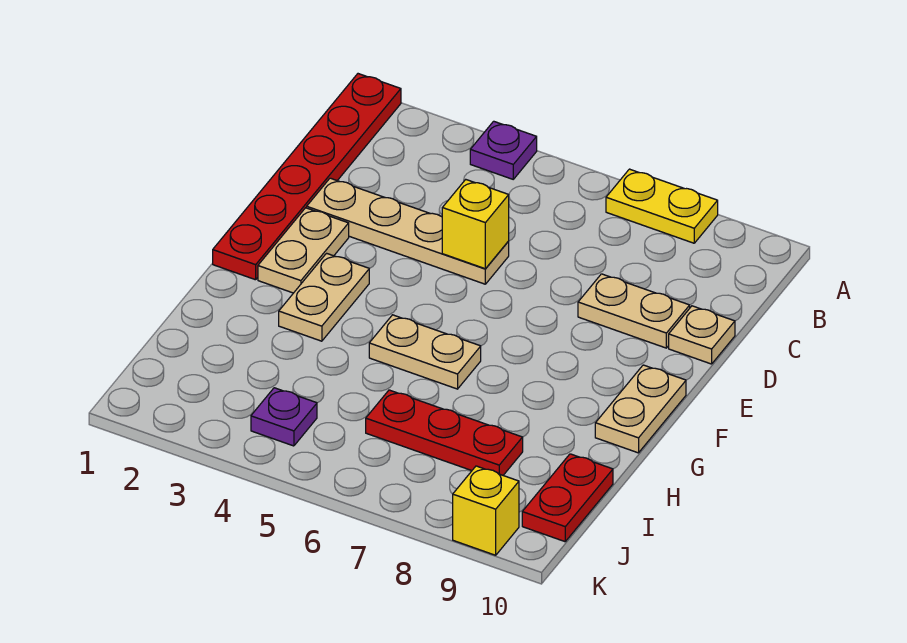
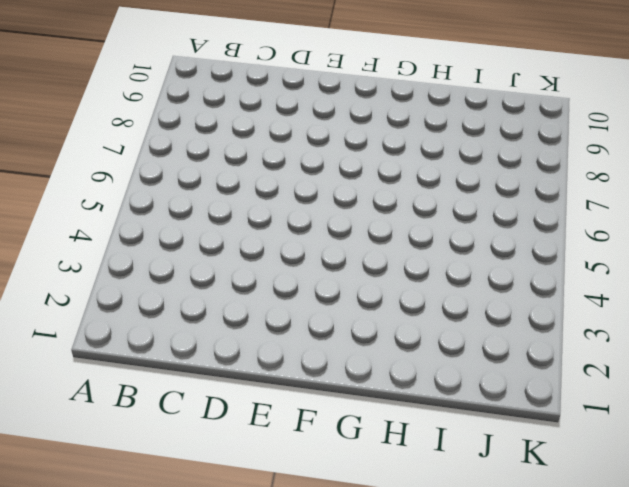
none -> red 1x6 plate [213,74,401,280]
none -> purple 1x1 plate [470,121,537,179]
none -> yellow 1x2 plate [606,169,718,243]

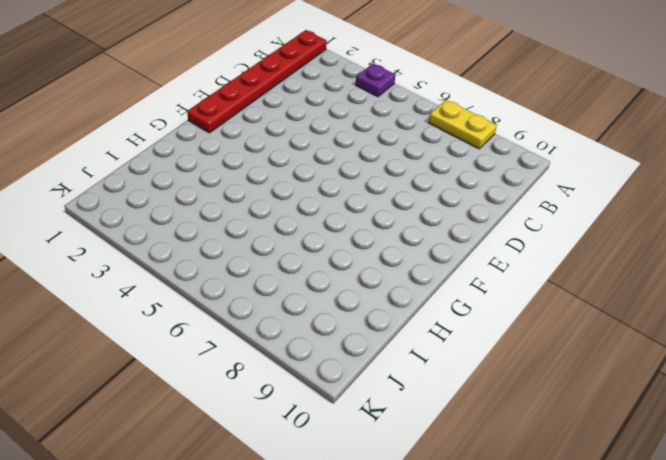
none -> tan 1x4 plate [307,178,509,284]
none -> tan 1x2 plate [578,274,690,348]
none -> tan 1x1 plate [669,306,735,364]

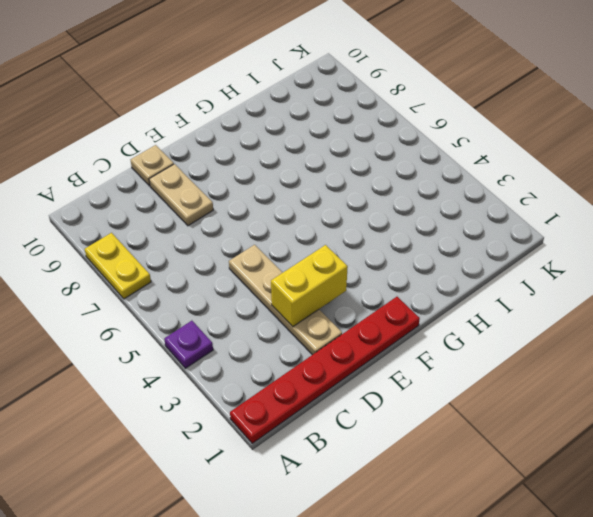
yellow 1x2 brick [271,245,348,327] -> none
none -> tan 1x2 plate [258,208,349,293]
none -> tan 1x2 plate [279,253,369,341]
none -> tan 1x2 plate [595,365,686,453]

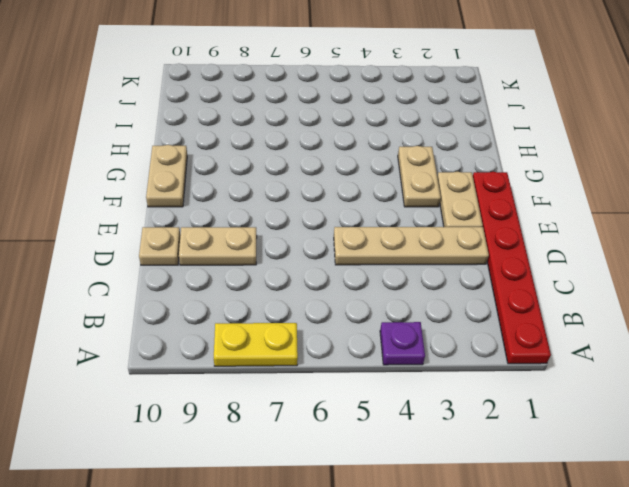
none -> tan 1x2 plate [369,315,481,389]
none -> red 1x3 plate [366,390,523,475]
none -> red 1x2 plate [522,454,613,542]

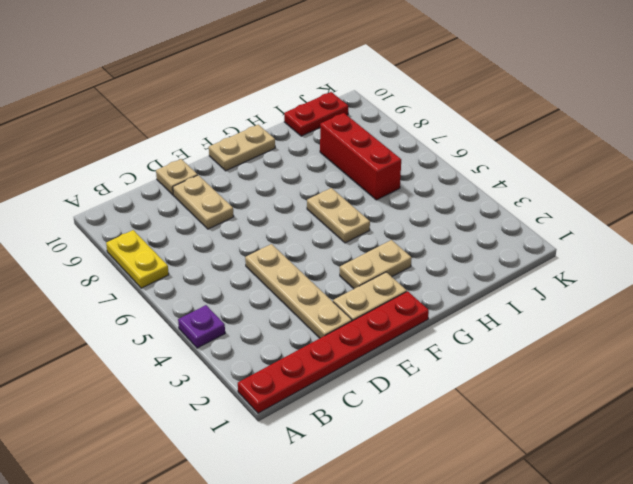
red 1x3 brick [320,113,401,200] -> red 1x3 plate [366,390,523,475]
none -> purple 1x1 plate [251,388,317,446]
none -> yellow 1x1 brick [453,466,519,555]
none -> yellow 1x1 brick [442,180,509,269]

